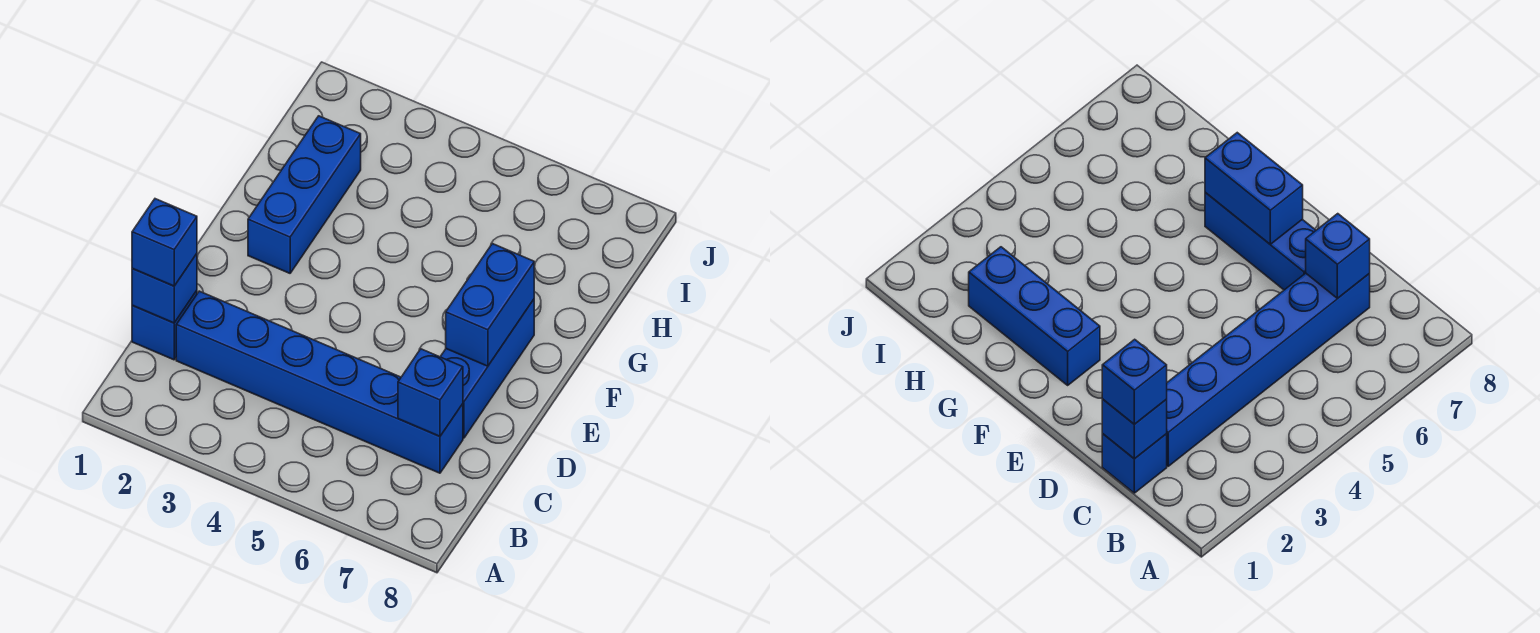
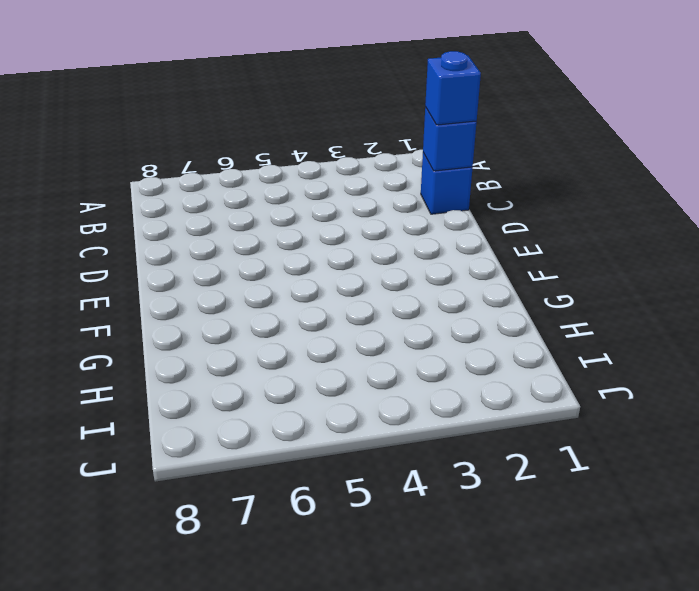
none -> blue 1x6 brick [176,291,463,473]
none -> blue 1x3 brick [440,300,534,438]

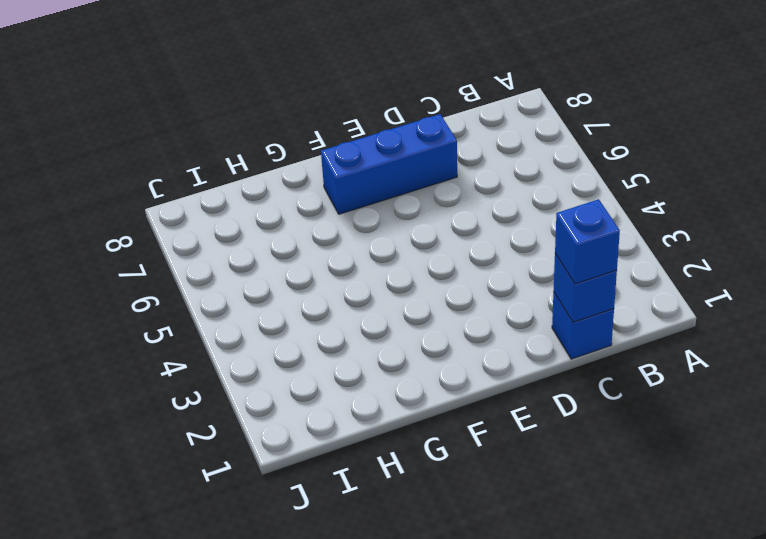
none -> blue 1x6 brick [176,291,463,473]
none -> blue 1x3 brick [248,116,361,273]

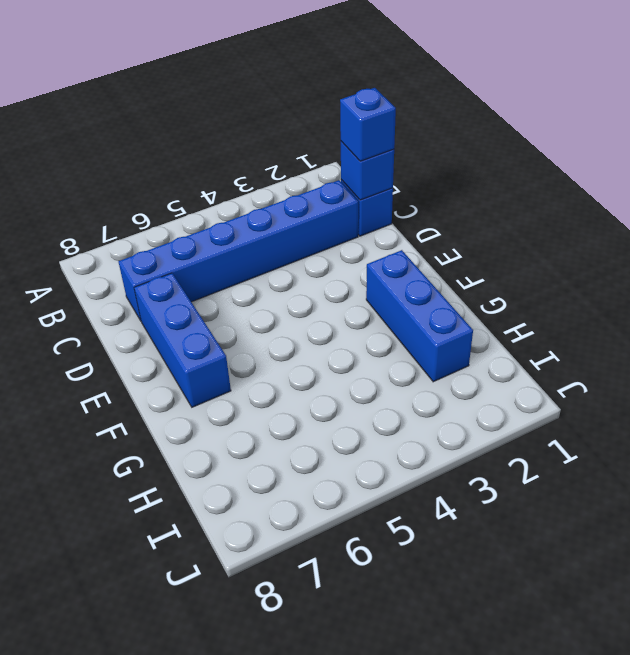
none -> blue 1x1 brick [398,349,463,436]
none -> blue 1x2 brick [446,244,534,366]

